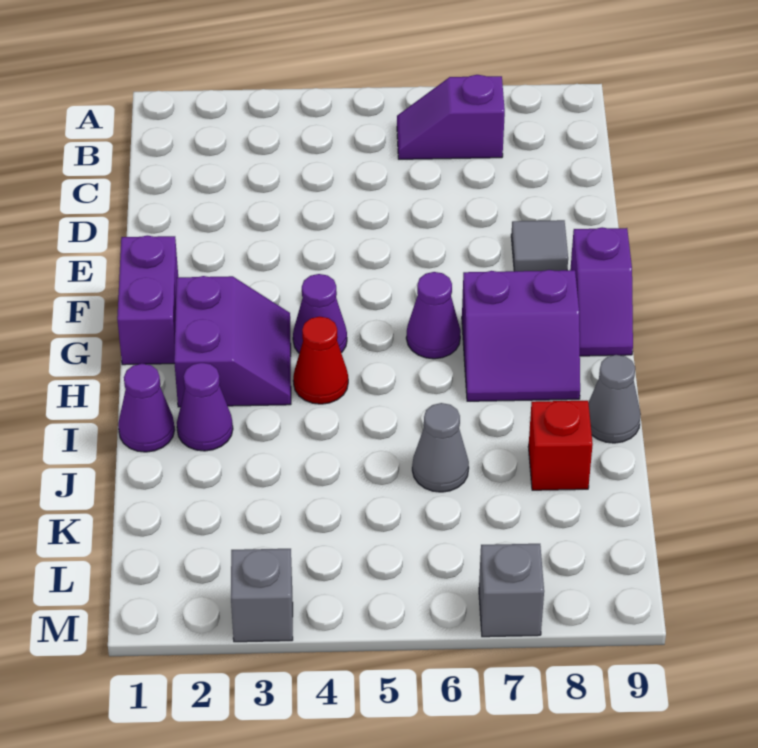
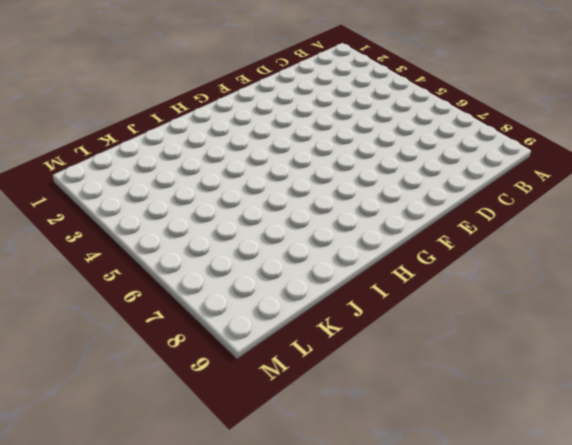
none -> purple 1x2 slope [397,75,505,159]
none -> grey 1x1 tile [511,220,568,271]
none -> purple 1x2 brick [117,236,178,365]

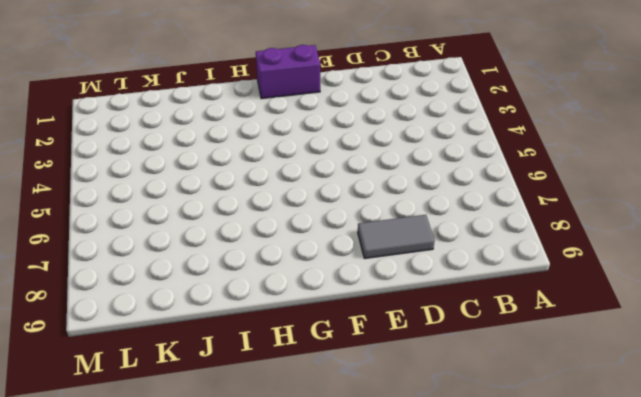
grey 1x2 tile [358,215,435,258] -> grey 1x1 tile [511,220,568,271]
none -> purple 1x2 slope [397,75,505,159]
none -> purple 1x2 slope [570,227,633,356]
none -> purple 2x2 slope [174,276,291,407]

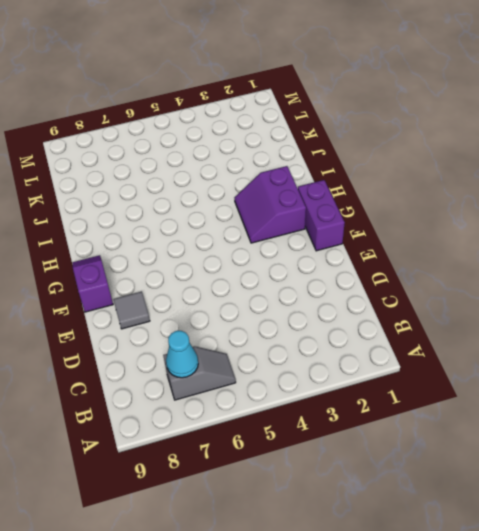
grey 1x2 slope [163,346,236,400] -> purple 1x2 slope [397,75,505,159]
cyan 1x1 cone [166,331,198,378] -> none
none -> purple 1x1 cone [293,274,347,353]
none -> purple 1x1 cone [406,272,461,359]
none -> purple 2x2 slope [462,270,580,401]

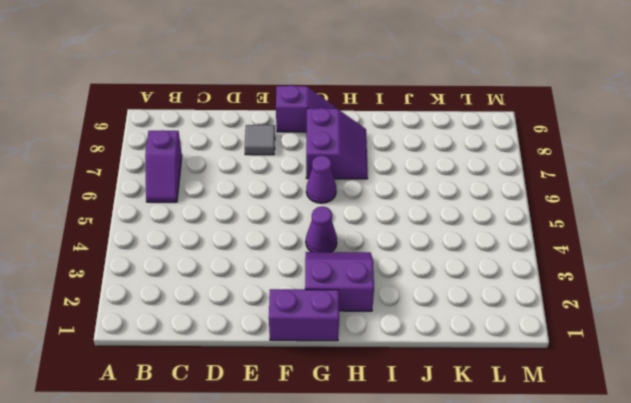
none -> red 1x1 cone [293,317,348,404]
none -> purple 1x1 cone [118,364,175,452]
none -> purple 1x1 cone [177,363,233,451]

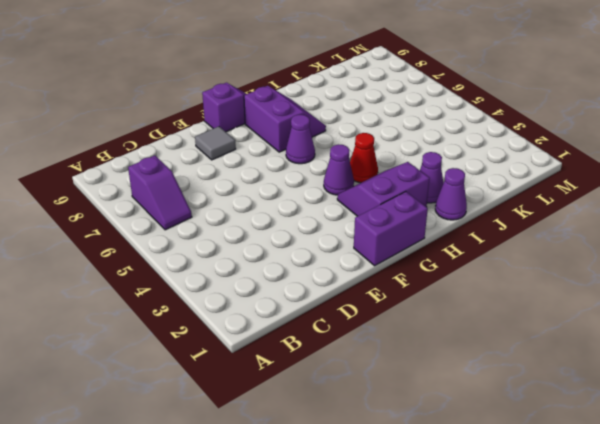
none -> grey 1x1 cone [588,355,641,443]
none -> grey 1x1 cone [412,403,469,492]
none -> red 1x1 brick [528,401,593,490]

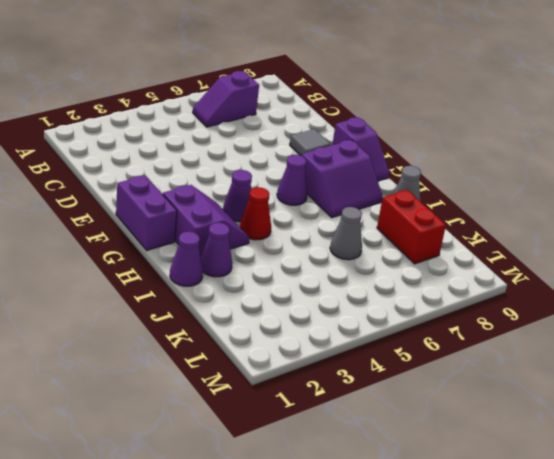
red 1x2 brick [377,190,446,264] -> red 1x1 brick [528,401,593,490]
none -> grey 1x1 brick [231,549,293,642]
none -> grey 1x1 brick [479,544,544,637]

